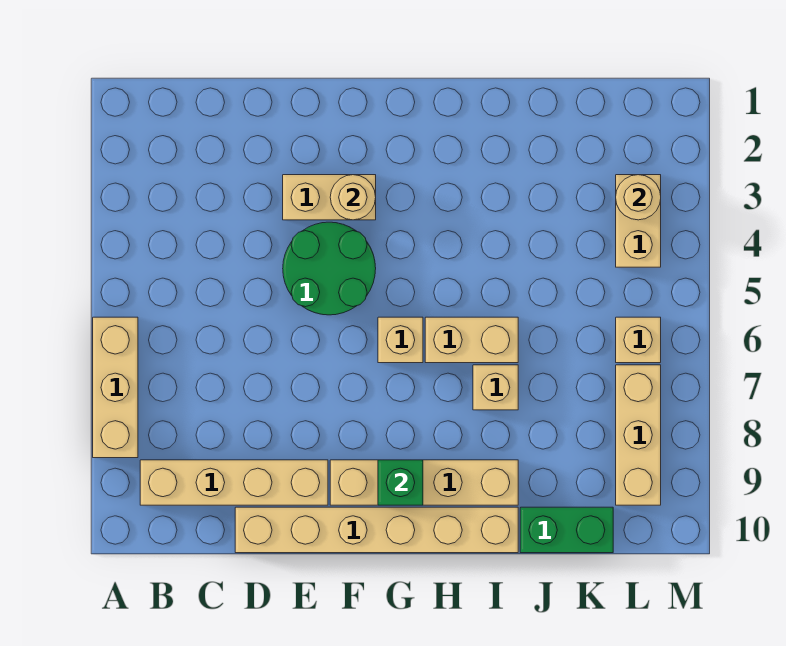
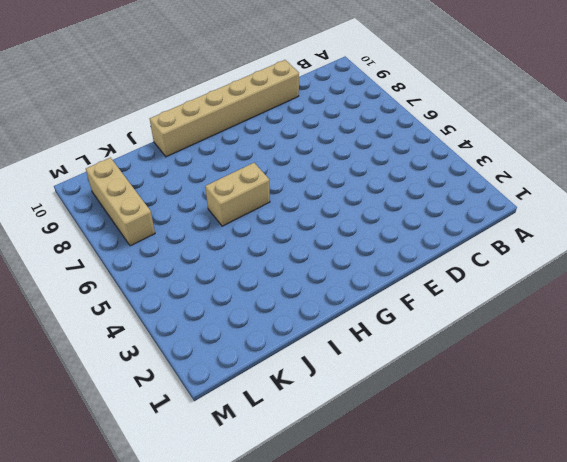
none -> tan 1x3 brick [93,317,138,458]
none -> tan 1x4 brick [140,460,328,505]
none -> tan 1x2 brick [283,175,376,220]

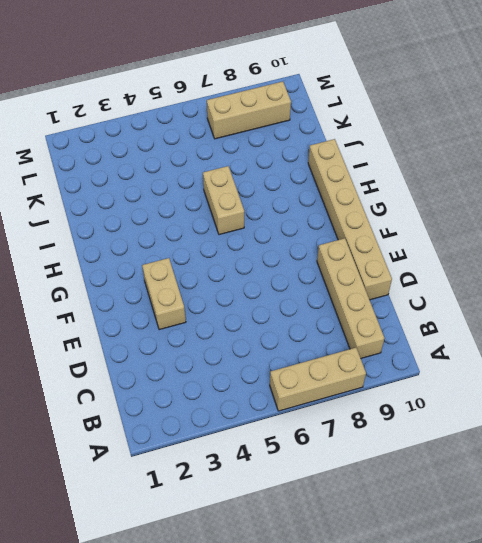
none -> green 2x2 round brick [283,222,376,315]
none -> tan 1x4 brick [330,460,518,505]
none -> tan 1x1 brick [378,317,423,363]

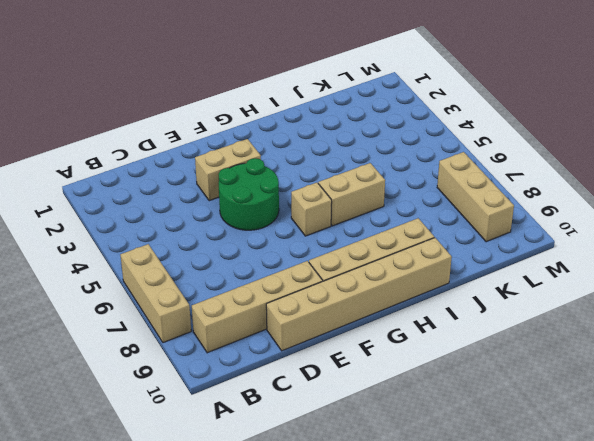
none -> tan 1x1 brick [473,365,518,410]
none -> green 1x2 brick [520,507,613,553]
none -> tan 1x2 brick [616,175,661,267]

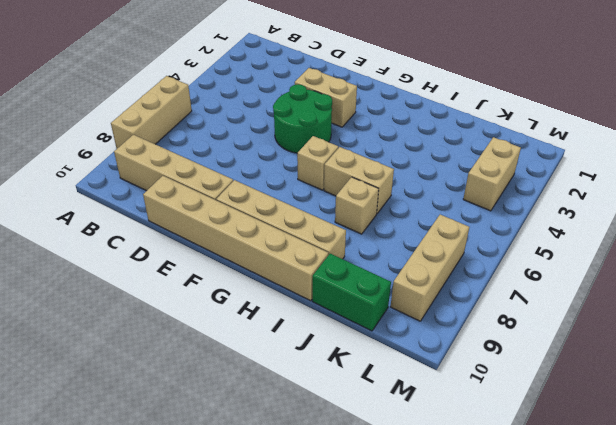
none -> tan 1x1 brick [616,317,661,363]
none -> tan 1x1 round brick [330,175,376,220]
none -> green 1x1 brick [378,460,423,505]

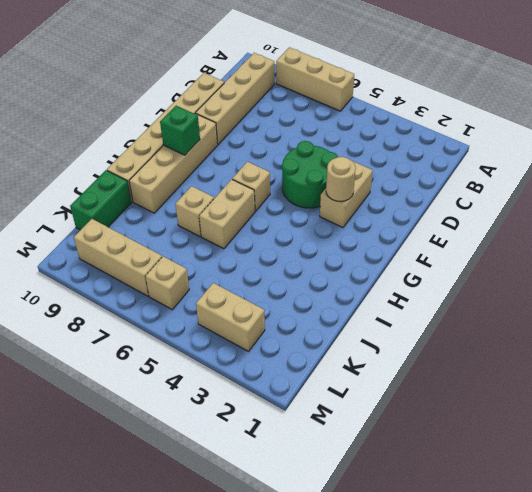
none -> tan 1x1 round brick [616,175,661,220]

